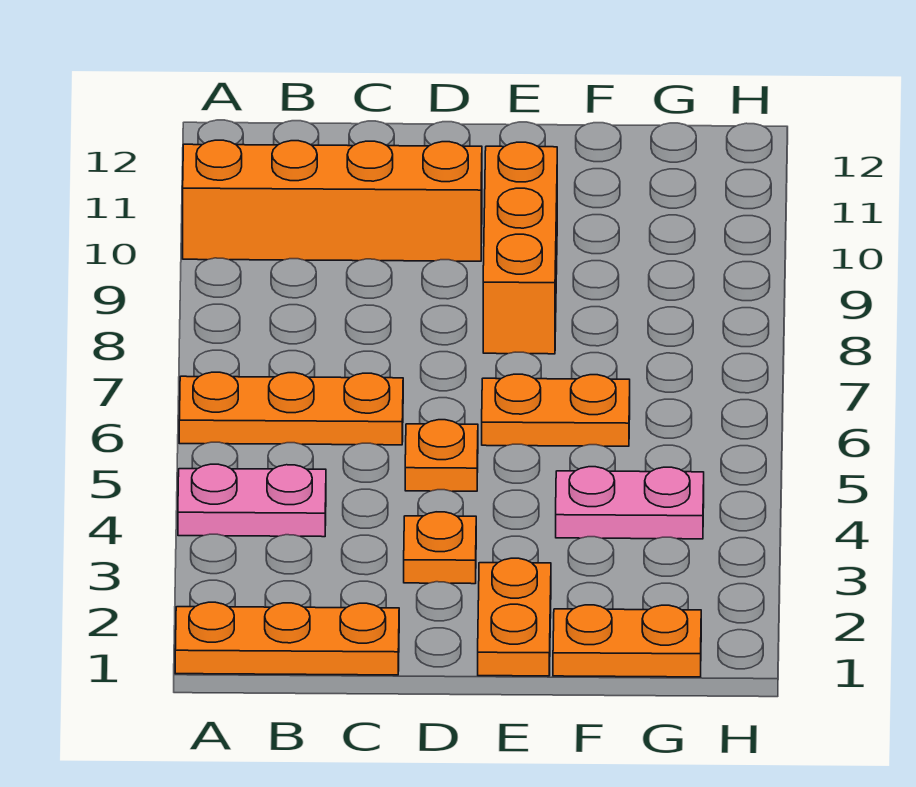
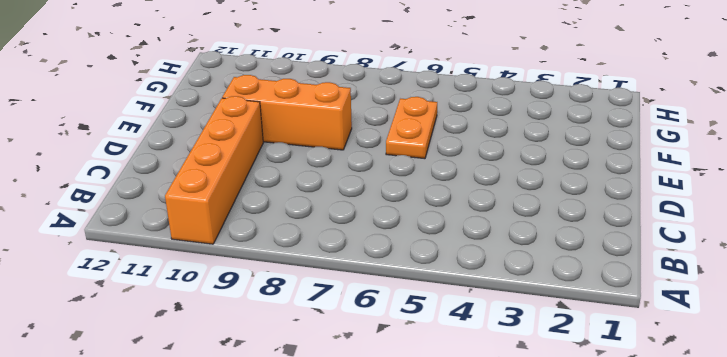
none -> orange 1x3 plate [175,602,399,675]
none -> pink 1x2 plate [178,464,326,537]

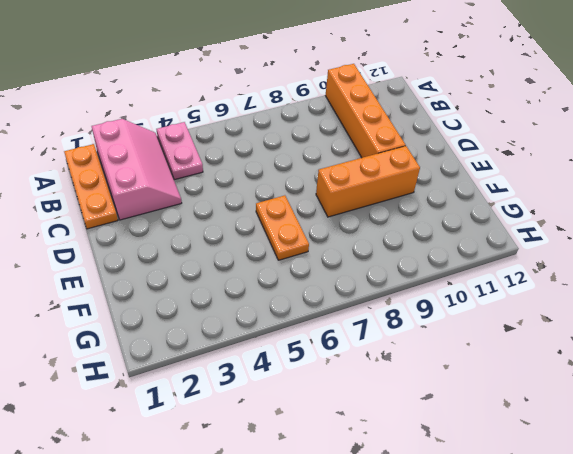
pink 2x3 slope [92,119,182,220] -> none
none -> orange 1x3 plate [179,372,403,445]
none -> orange 1x1 plate [404,512,476,584]

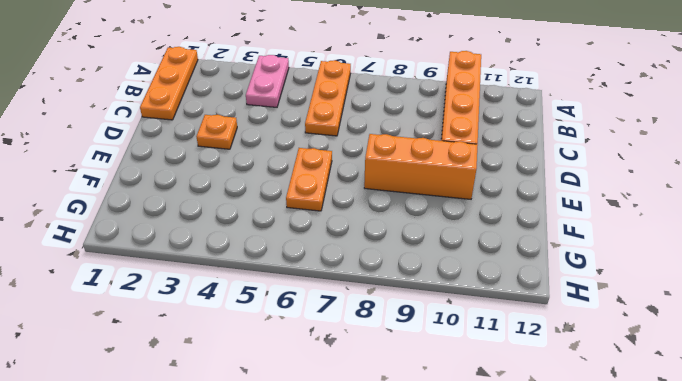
none -> orange 1x1 plate [405,420,478,491]
none -> orange 1x2 plate [478,558,551,676]

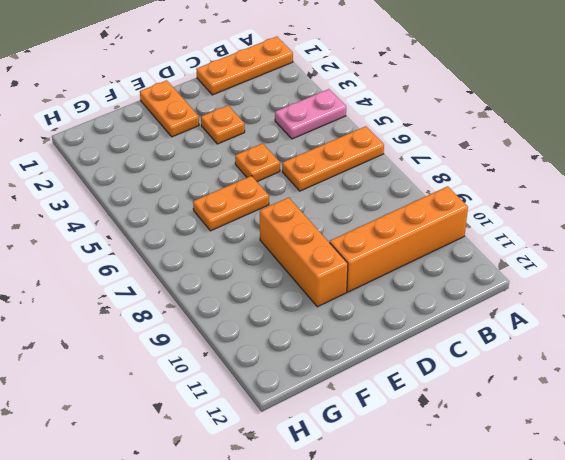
none -> orange 1x2 plate [553,605,701,677]
none -> pink 1x2 plate [556,467,704,539]

